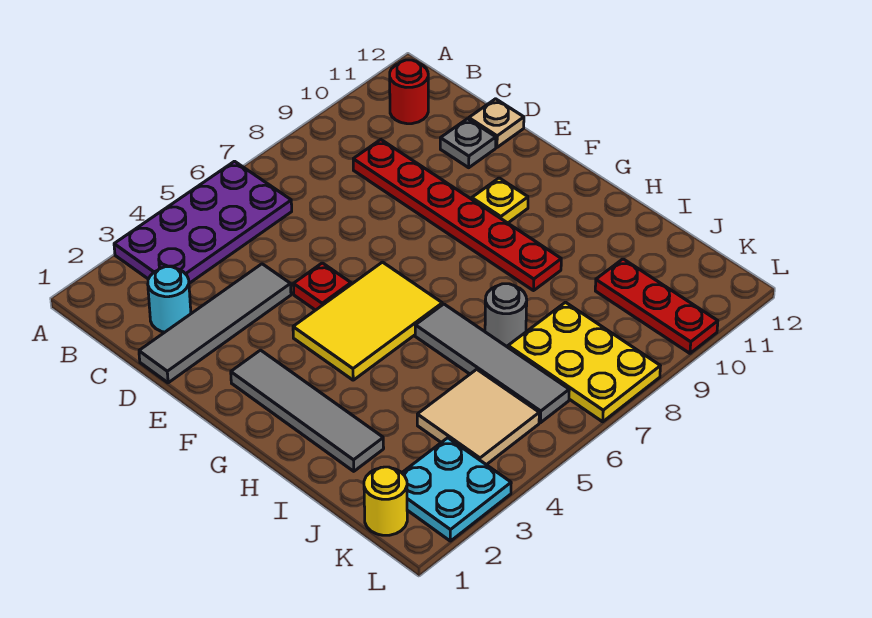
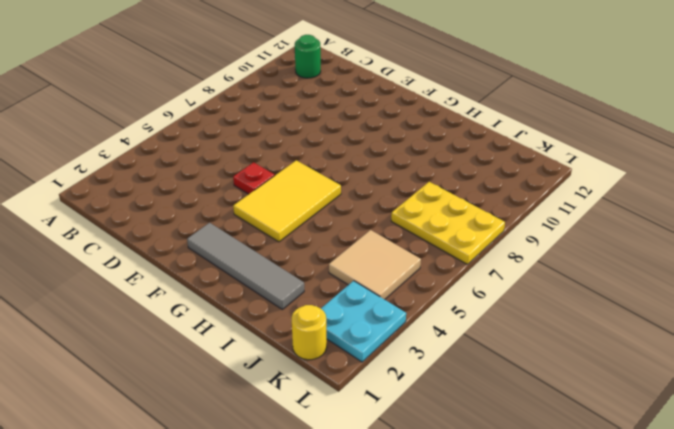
green 1x1 round brick [295,35,321,78] -> red 1x1 round brick [390,60,428,124]
none -> purple 2x4 plate [114,161,292,283]
none -> cyan 1x1 round brick [148,267,191,332]
none -> red 1x6 plate [353,140,561,291]

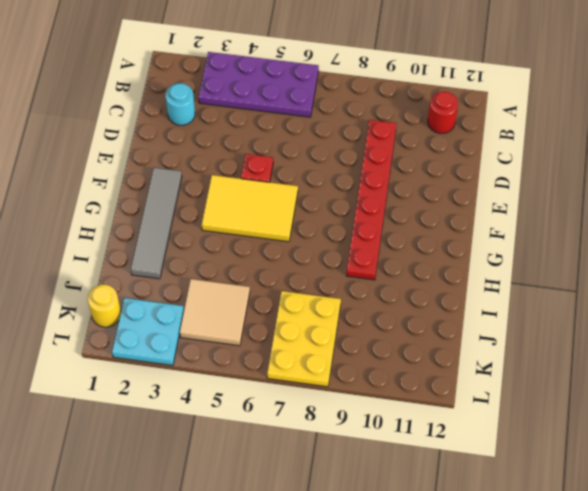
none -> grey 1x4 tile [139,264,291,383]
none -> grey 1x1 plate [440,119,496,168]
none -> tan 1x1 plate [469,99,524,147]

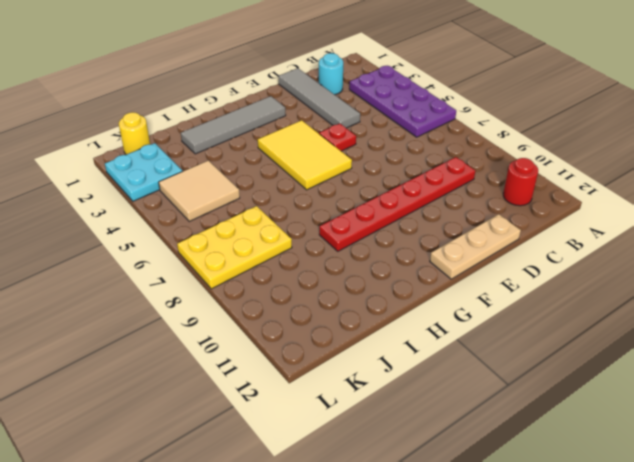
tan 1x3 plate [430,214,521,279] -> tan 1x1 plate [469,99,524,147]
none -> grey 1x1 plate [440,119,496,168]
none -> yellow 1x1 plate [472,178,528,223]
none -> grey 1x4 tile [415,304,569,423]

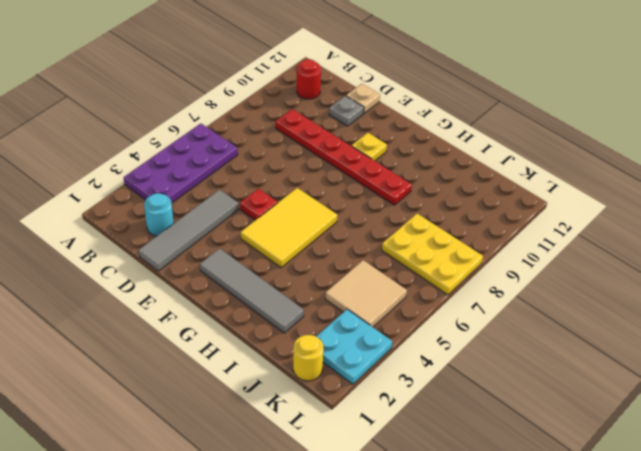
none -> grey 1x4 tile [415,304,569,423]
none -> grey 1x1 round brick [485,284,527,347]
none -> red 1x3 plate [595,259,718,353]

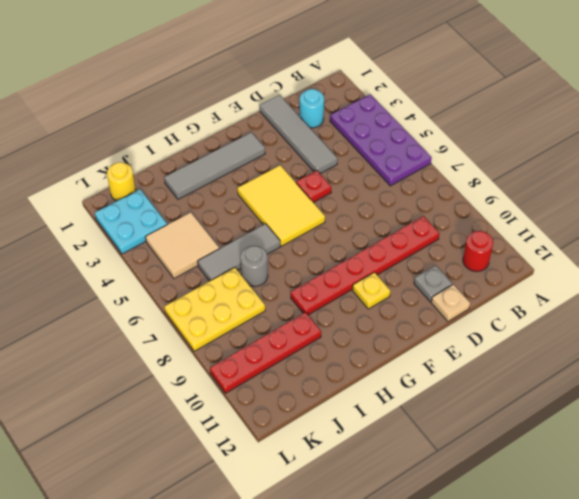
grey 1x3 tile [198,224,280,281] -> grey 1x4 tile [415,304,569,423]
red 1x4 plate [210,312,321,393] -> red 1x3 plate [595,259,718,353]

